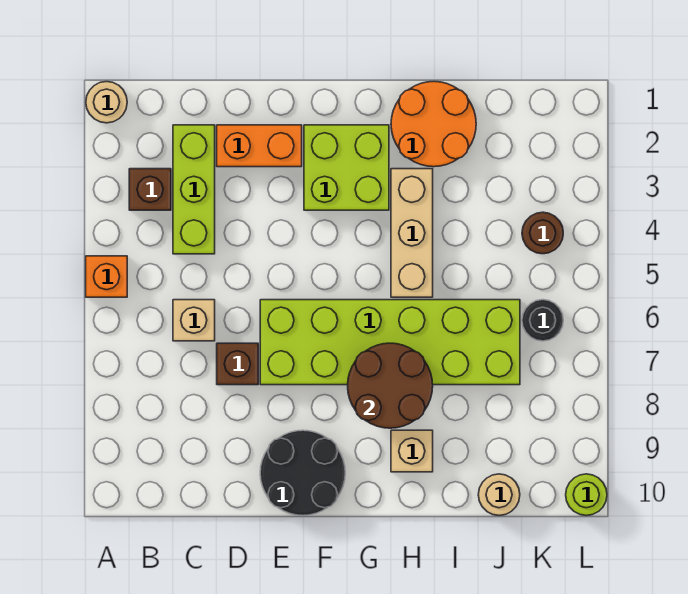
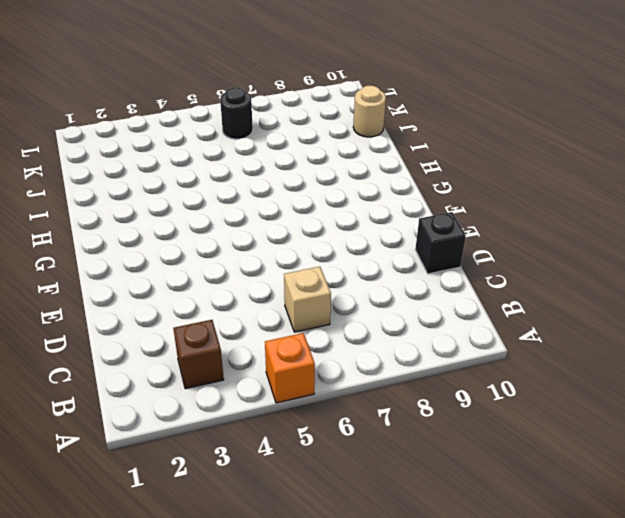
black 1x1 brick [415,212,466,274] -> none
none -> tan 1x1 round brick [86,82,127,123]
none -> lime 1x3 brick [173,125,215,254]
none -> orange 1x2 brick [217,125,302,167]

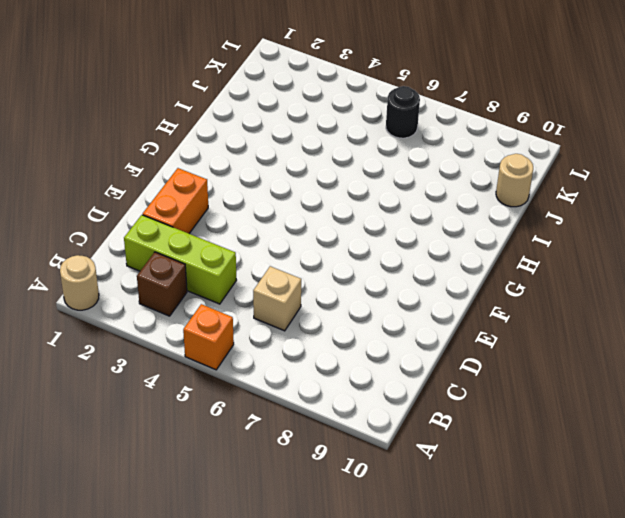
none -> brown 1x1 brick [217,343,258,385]
none -> lime 2x6 brick [260,300,520,385]
none -> black 2x2 round brick [260,430,345,516]

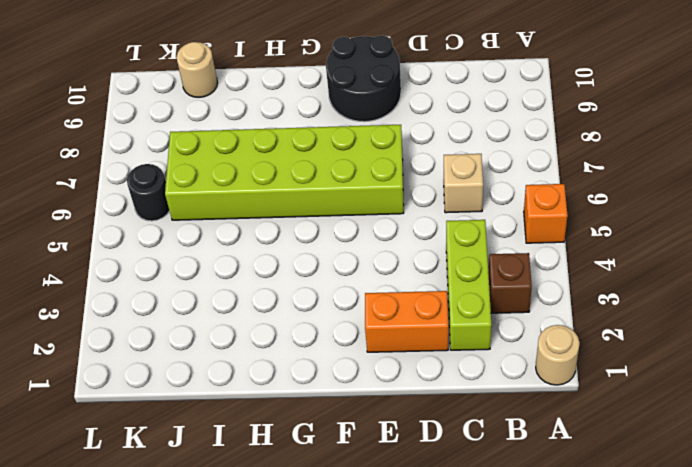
none -> brown 1x1 brick [217,343,258,385]
none -> lime 2x2 brick [304,125,389,210]
none -> orange 2x2 round brick [391,81,476,167]

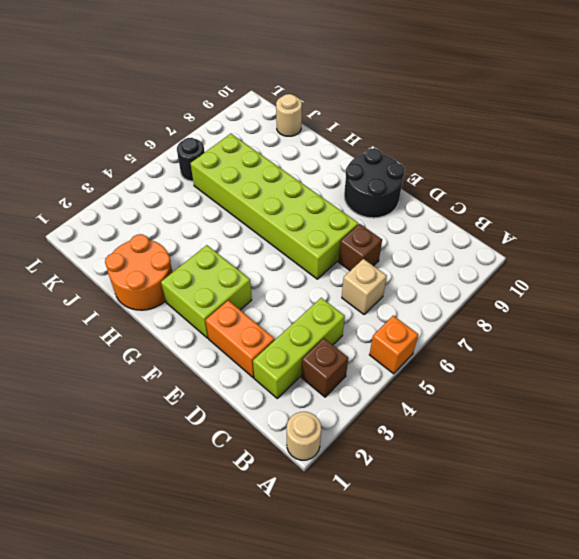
none -> tan 1x3 brick [391,169,433,297]
none -> tan 1x1 brick [391,430,433,472]
none -> brown 1x1 round brick [522,212,563,254]

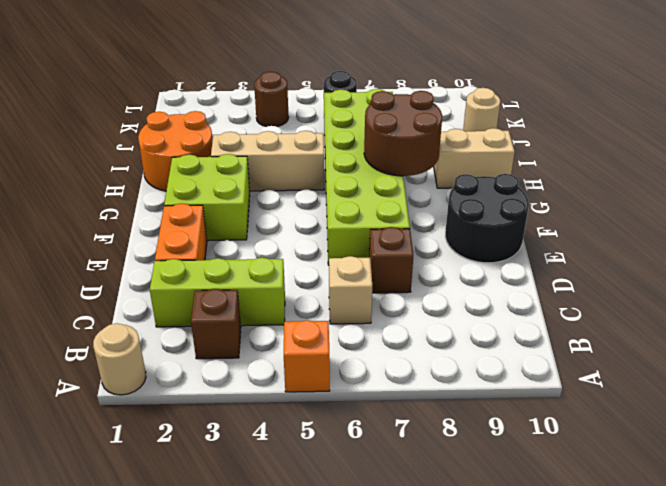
tan 1x2 brick [434,128,515,188] -> tan 1x1 brick [391,430,433,472]
none -> lime 1x1 round brick [566,474,607,516]

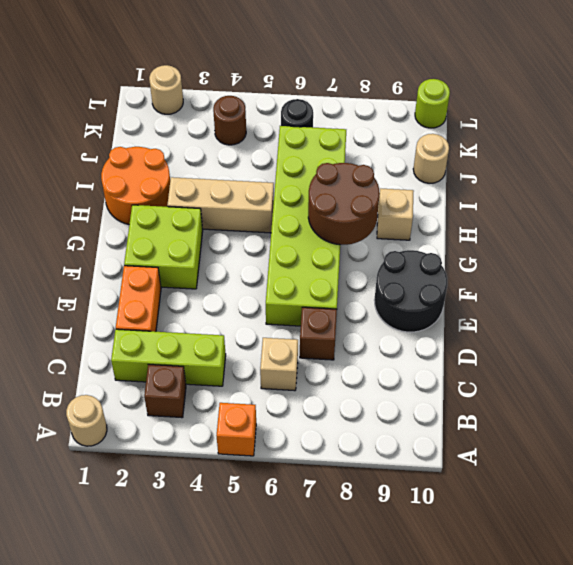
tan 1x1 round brick [149,65,183,114] -> none

